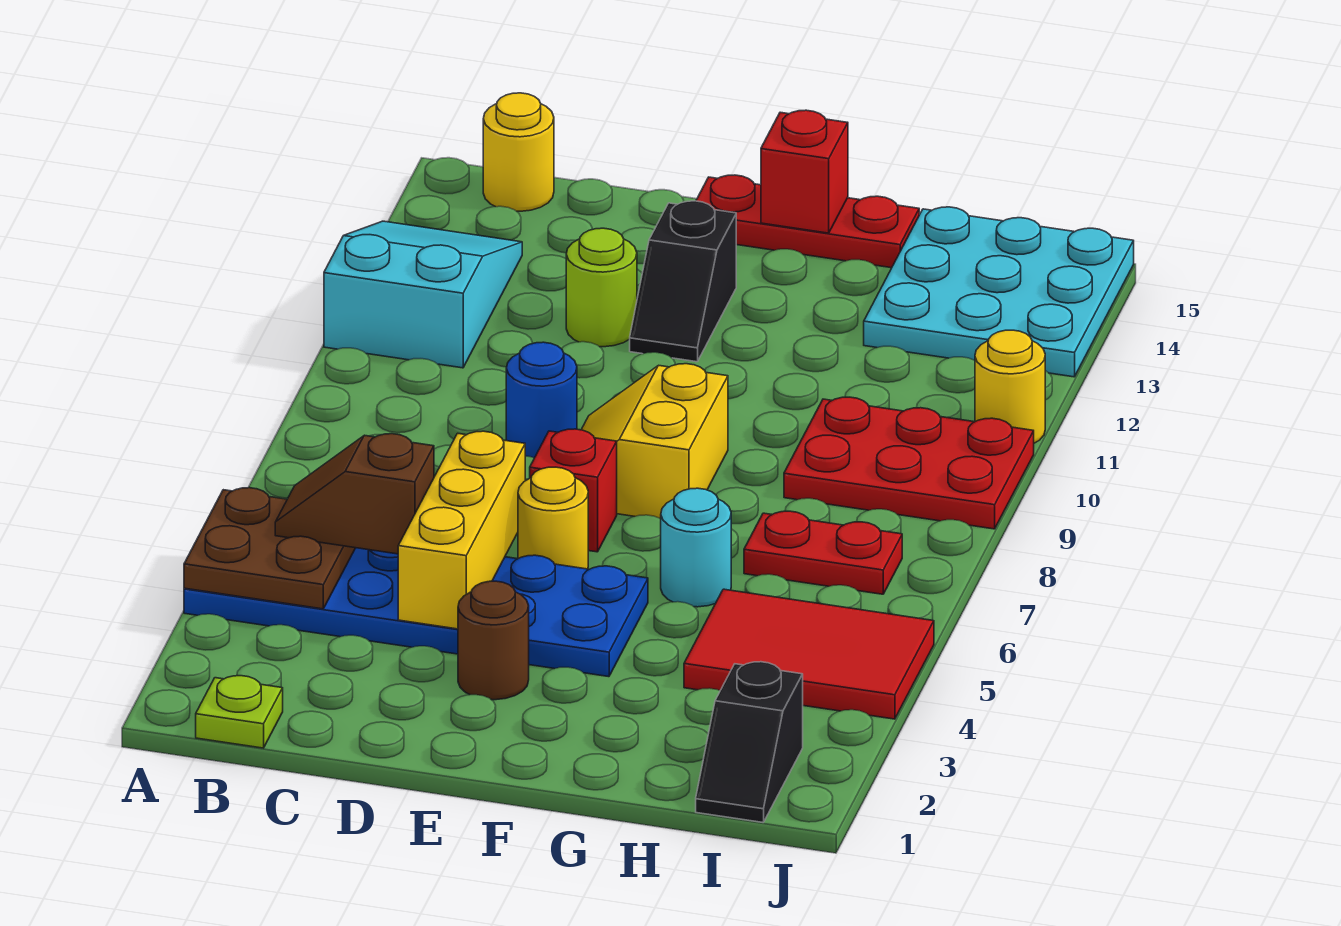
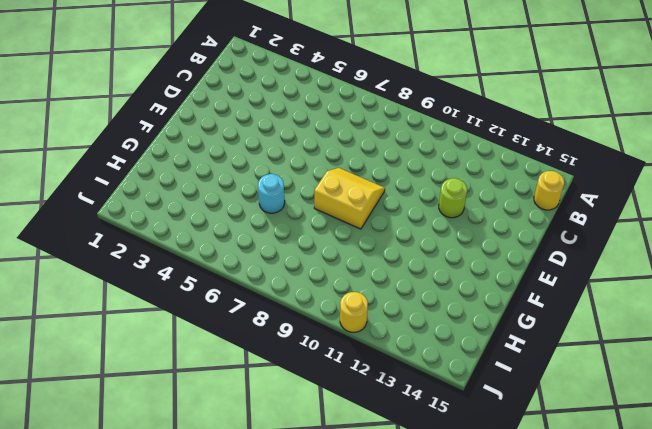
none -> blue 2x6 plate [184,548,648,677]
none -> cyan 2x3 slope [324,221,522,368]
none -> lime 1x1 plate [196,676,283,748]

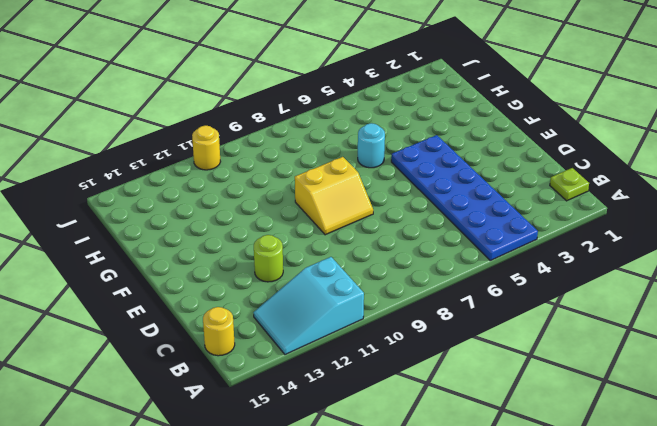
none -> blue 1x1 round brick [506,342,577,458]
none -> brown 1x1 round brick [458,581,529,700]
none -> yellow 1x1 round brick [518,467,588,569]

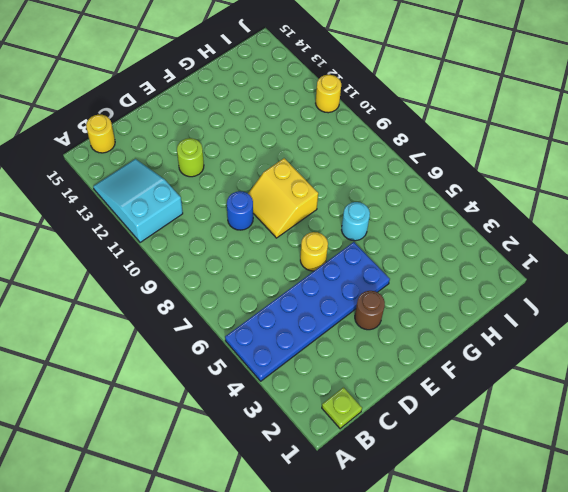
none -> red 1x1 brick [530,429,617,552]
none -> black 1x2 slope [630,201,736,362]
none -> red 1x3 plate [696,175,919,268]

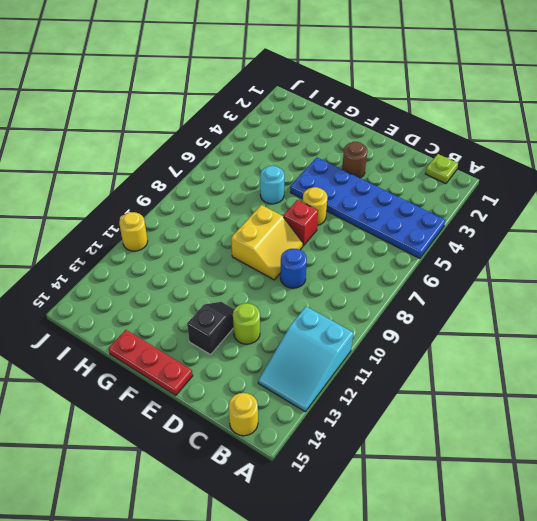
none -> red 2x3 tile [684,589,934,719]
none -> red 1x2 plate [744,511,902,594]
none -> red 2x3 plate [784,397,1034,529]

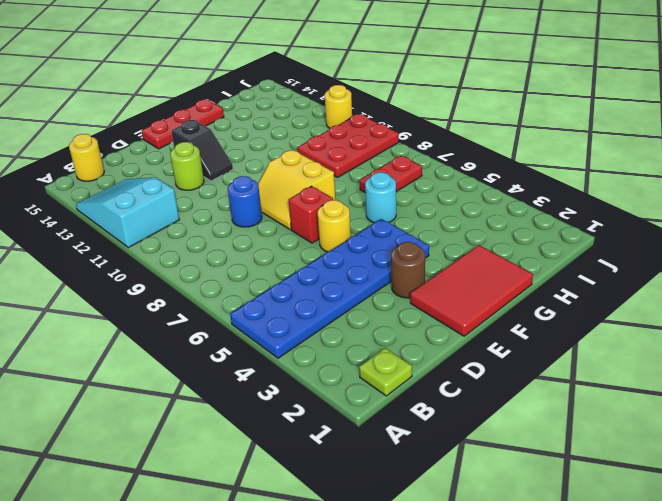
red 2x3 tile [410,245,533,336] -> red 2x3 tile moved to [684,589,934,719]
none -> cyan 3x3 plate [864,207,1134,377]
none -> black 1x2 slope [696,662,803,822]
none -> brown 2x2 plate [184,488,355,609]

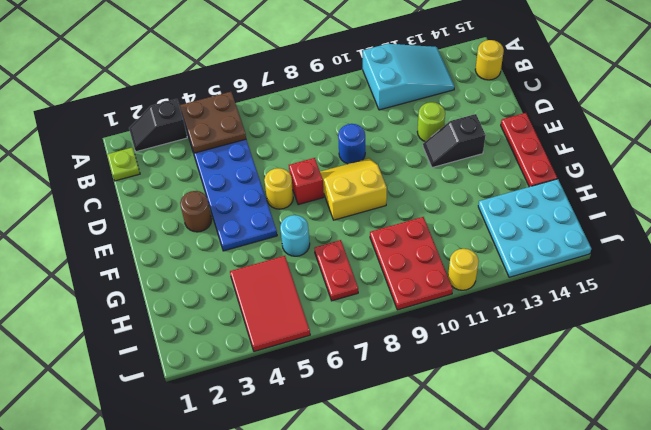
black 1x2 slope [129,99,187,152] -> black 1x2 slope moved to [696,662,803,822]
none -> yellow 1x3 brick [398,431,525,629]
none -> red 1x1 brick [761,110,848,233]
none -> brown 1x2 slope [275,434,434,554]

